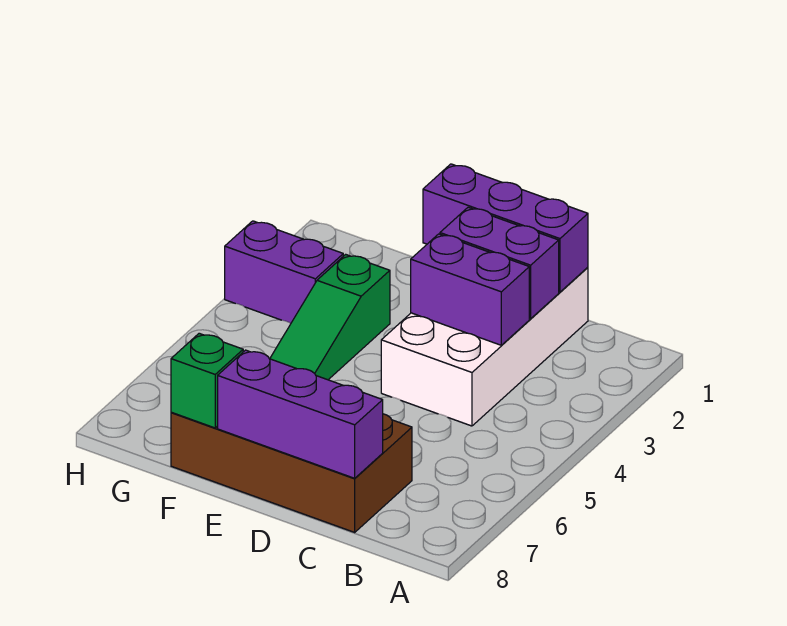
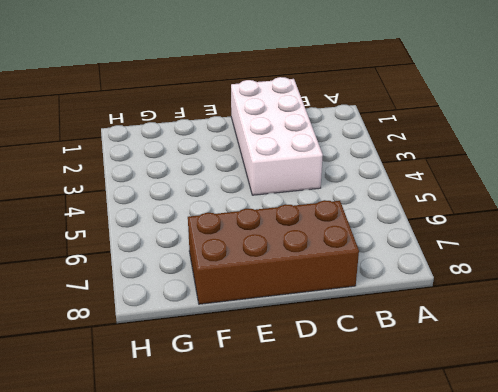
none -> green 1x3 slope [270,254,390,380]
none -> purple 1x2 brick [225,221,343,323]

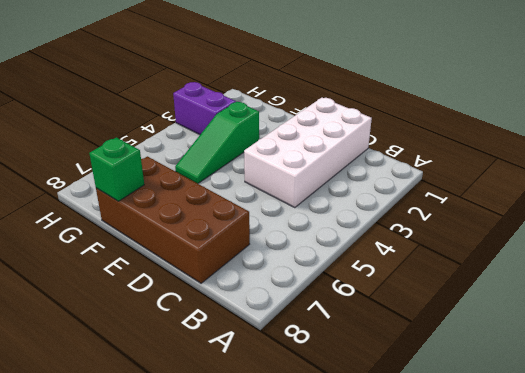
none -> purple 1x3 brick [423,164,588,292]
none -> purple 1x2 brick [440,207,559,319]

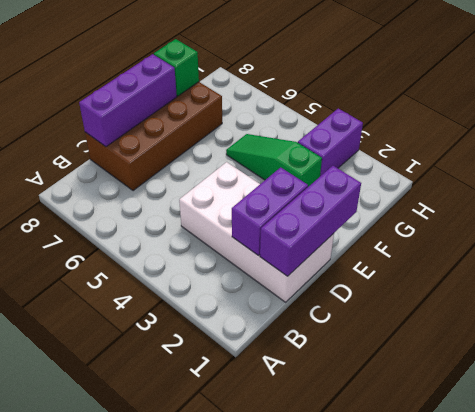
none -> purple 1x2 brick [411,234,529,345]

